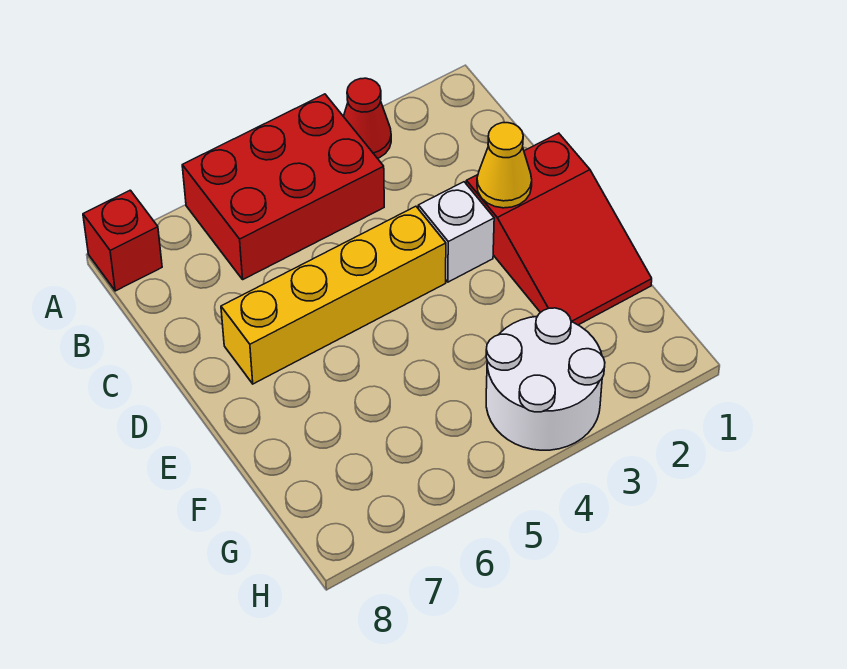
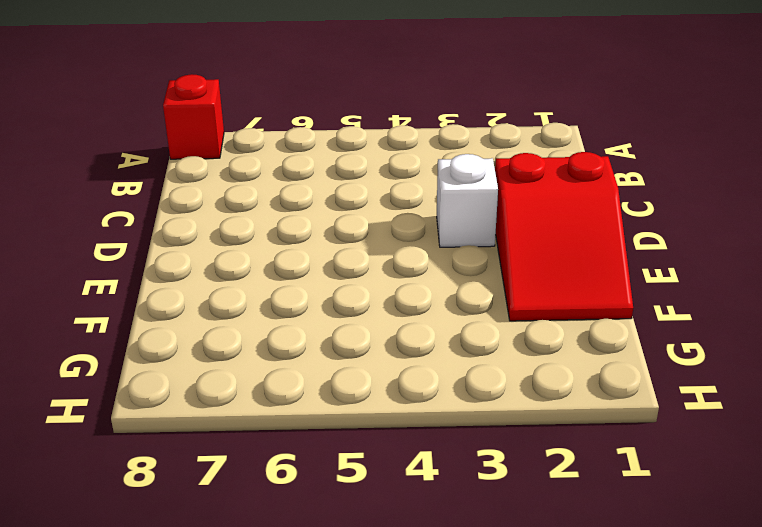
none -> red 1x1 cone [343,78,391,158]
none -> red 2x3 brick [182,94,384,279]

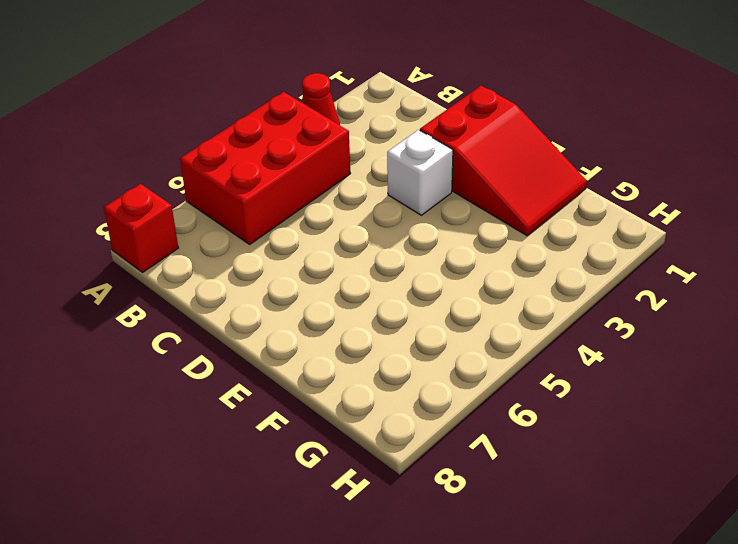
none -> yellow 1x4 brick [221,206,446,384]
none -> white 2x2 round brick [486,308,605,450]

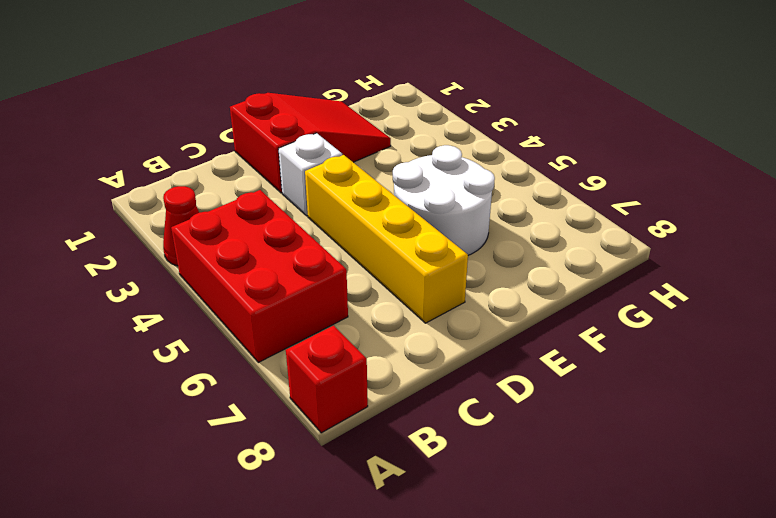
white 2x2 round brick [393,145,495,255] -> white 2x2 round brick moved to [486,308,605,450]
none -> yellow 1x1 cone [477,123,532,208]

